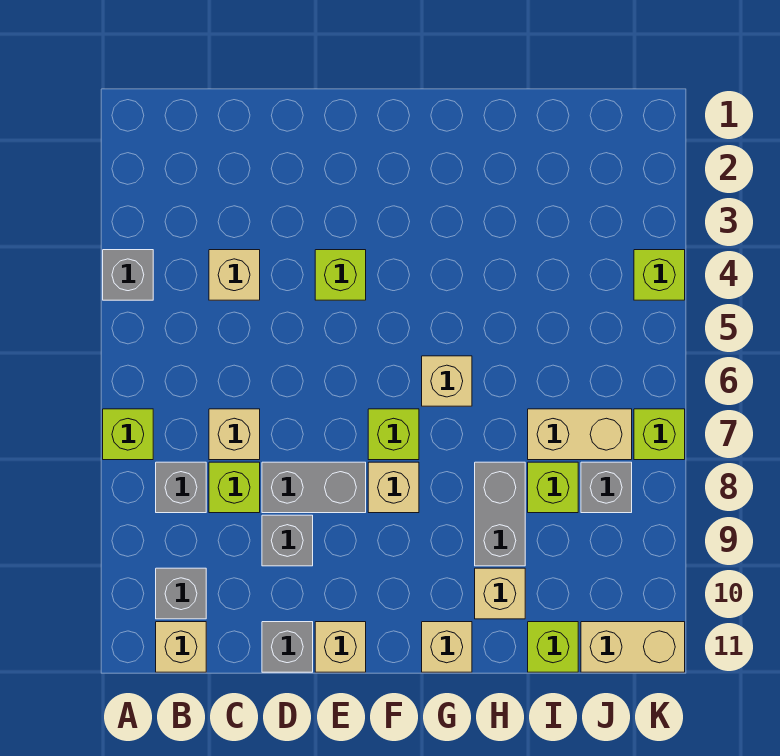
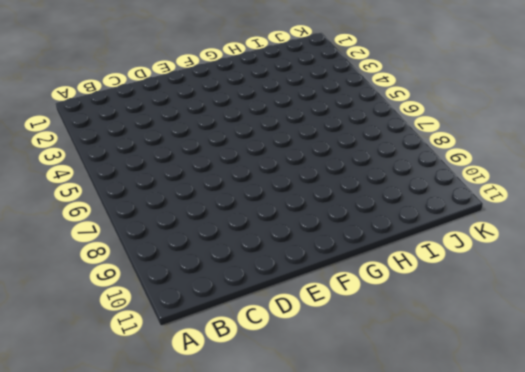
none -> grey 1x1 brick [103,250,153,300]
none -> lime 1x1 brick [103,409,153,460]
none -> grey 1x1 brick [156,462,206,513]

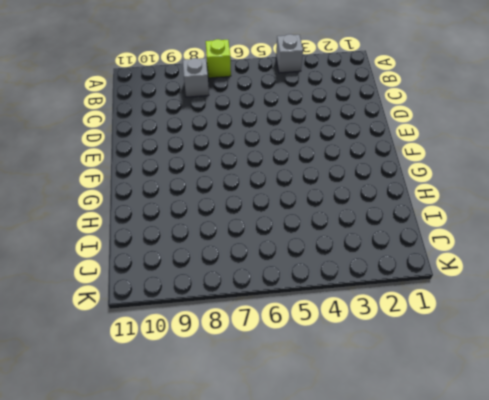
none -> grey 1x1 brick [156,568,206,619]
none -> tan 1x1 brick [156,622,206,672]
none -> tan 1x1 brick [209,250,260,300]

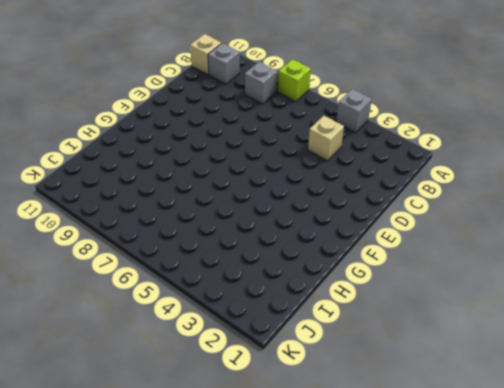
none -> tan 1x1 brick [209,409,260,460]
none -> lime 1x1 brick [209,462,260,513]
none -> grey 1x2 brick [262,462,366,513]

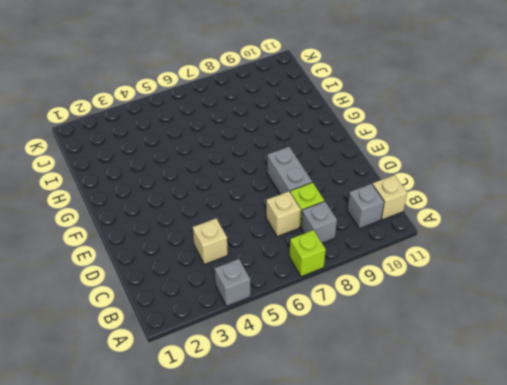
none -> grey 1x1 brick [262,515,313,566]
none -> grey 1x1 brick [262,622,313,672]
none -> lime 1x1 brick [315,250,366,300]

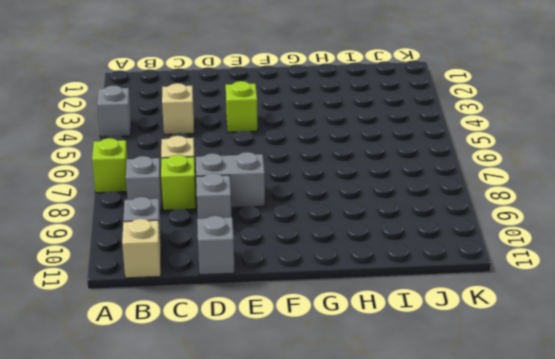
none -> tan 1x1 brick [315,622,366,672]
none -> lime 1x1 brick [368,409,419,460]
none -> tan 1x1 brick [368,462,419,513]

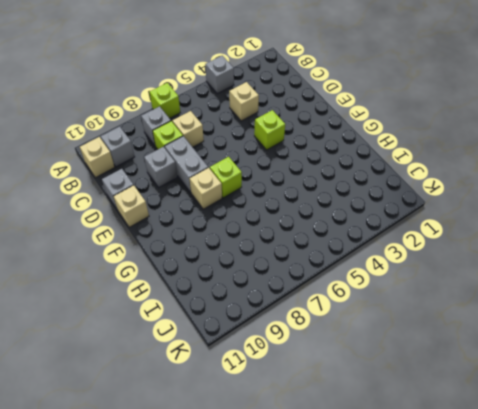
none -> tan 1x1 brick [422,356,472,406]
none -> tan 1x1 brick [422,622,472,672]
none -> grey 1x2 brick [475,462,525,566]

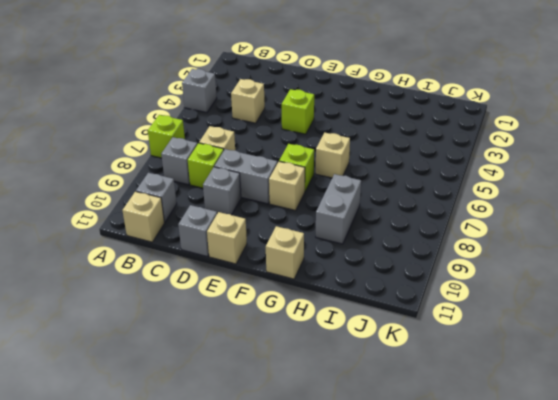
none -> tan 1x1 brick [475,568,525,619]
none -> tan 1x2 brick [528,409,632,460]
none -> lime 1x1 brick [528,462,578,513]

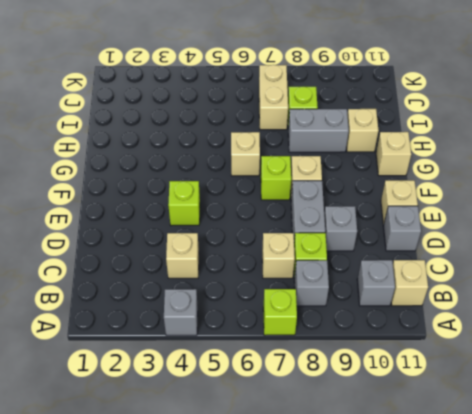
none -> lime 1x1 brick [528,622,578,672]
none -> grey 1x1 brick [581,462,632,513]
none -> tan 1x2 brick [581,622,685,672]

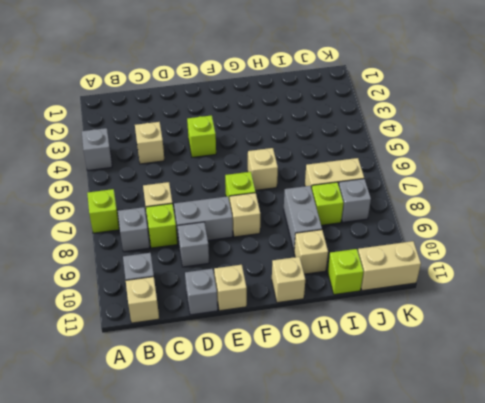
none -> lime 1x1 brick [634,250,685,300]
none -> lime 1x1 brick [634,409,685,460]

